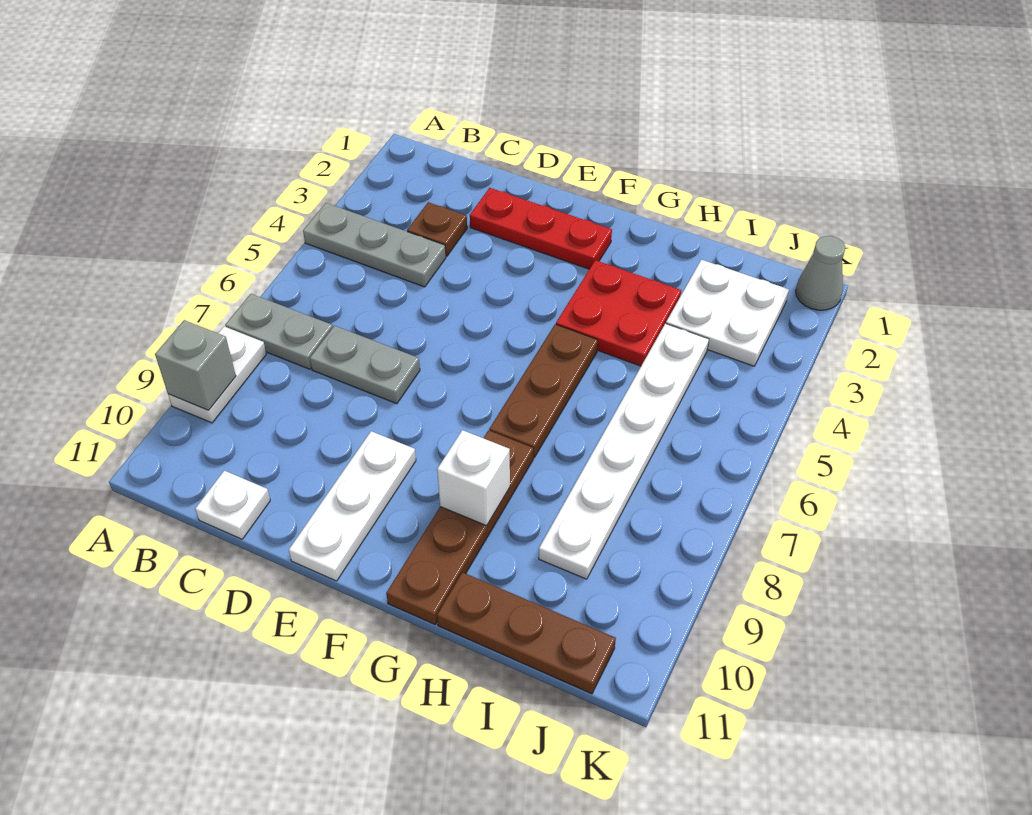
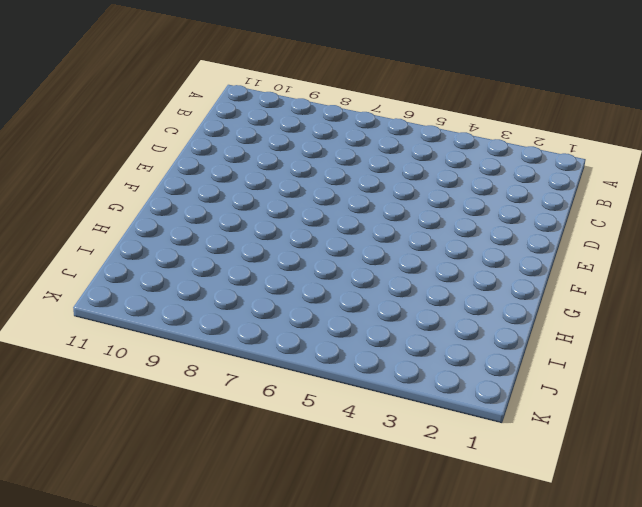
none -> grey 1x3 plate [303,203,446,287]
none -> grey 1x2 plate [225,294,333,369]
none -> white 1x2 plate [168,326,266,423]

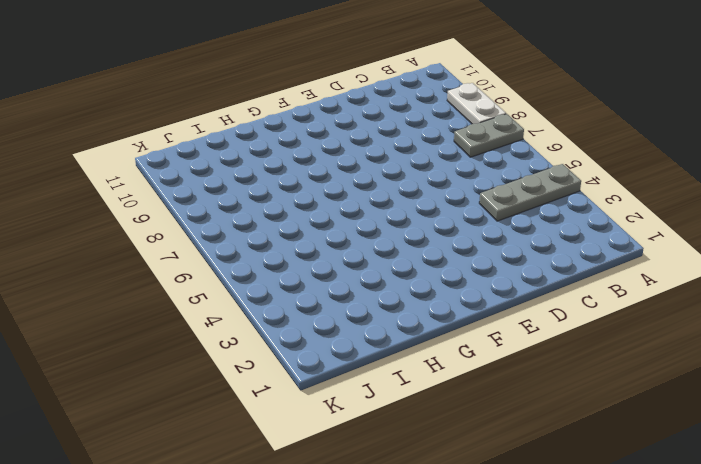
none -> brown 1x1 plate [407,202,467,256]
none -> grey 1x2 plate [310,326,420,404]
none -> white 1x1 plate [195,471,270,539]

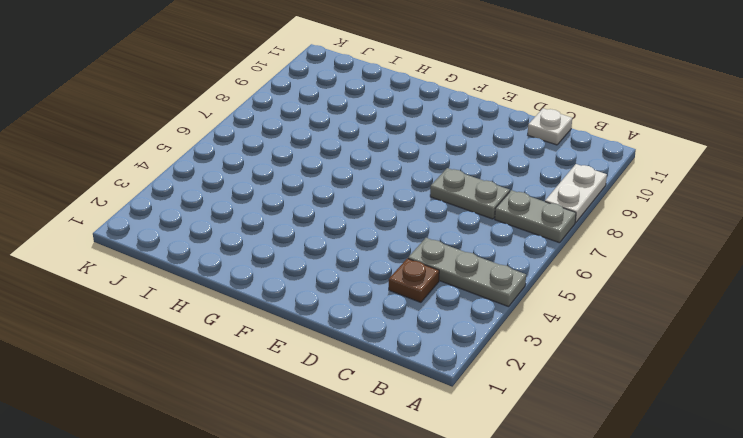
none -> red 1x3 plate [470,188,612,269]
none -> white 1x3 plate [289,431,416,581]
none -> red 2x2 plate [556,260,681,366]

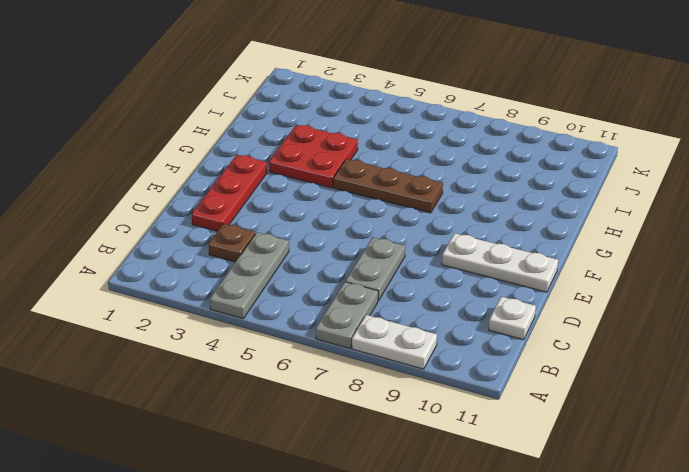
none -> brown 1x4 plate [386,430,533,624]
none -> brown 1x3 plate [437,572,616,694]
none -> white 2x2 plate [666,260,789,366]

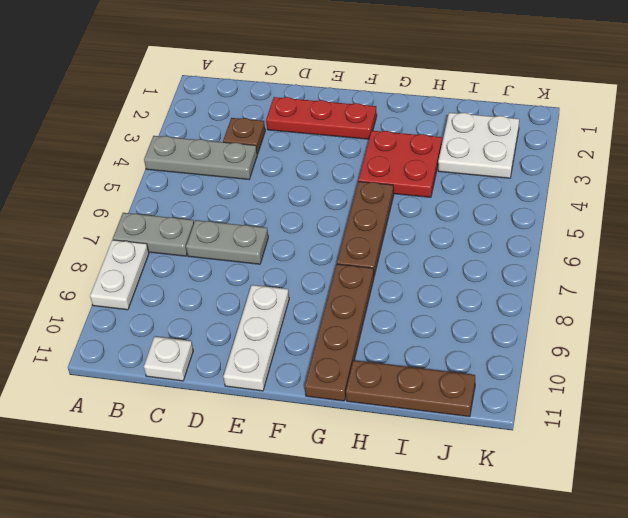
none -> white 1x6 plate [539,323,709,579]
none -> grey 1x1 cone [796,236,845,310]
none -> grey 1x1 brick [155,320,236,410]

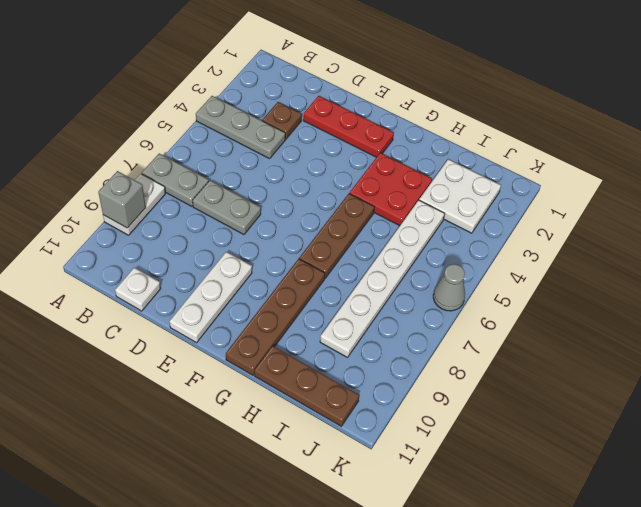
grey 1x1 cone [433,264,465,311] -> grey 1x1 cone moved to [796,236,845,310]
none -> white 1x1 brick [437,430,510,526]

